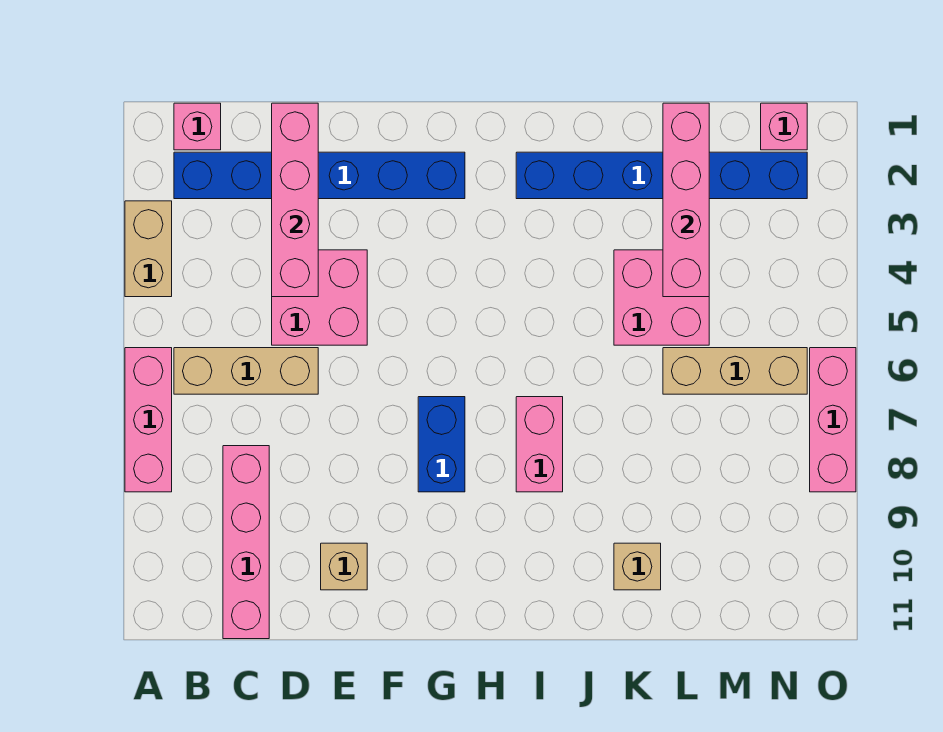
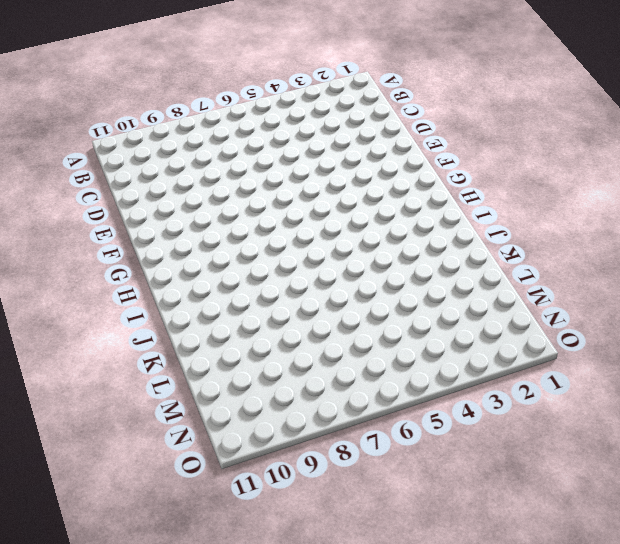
none -> tan 1x2 brick [125,201,172,297]
none -> pink 1x3 brick [125,348,172,492]
none -> pink 1x1 brick [174,103,221,150]

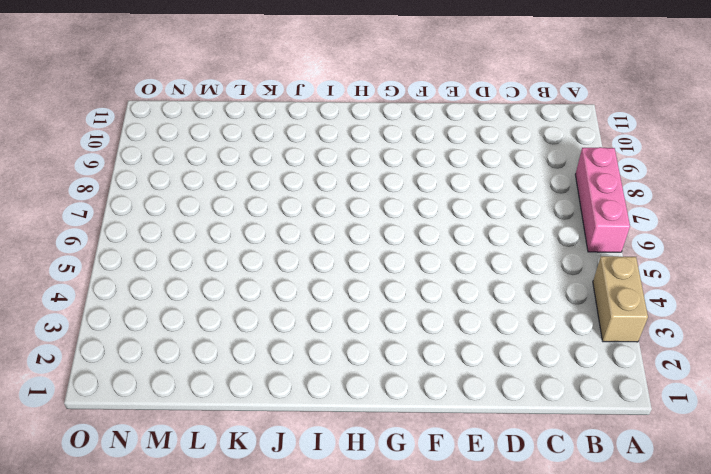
none -> pink 1x1 brick [174,103,221,150]
none -> blue 1x6 brick [174,152,465,199]
none -> tan 1x3 brick [174,348,318,394]

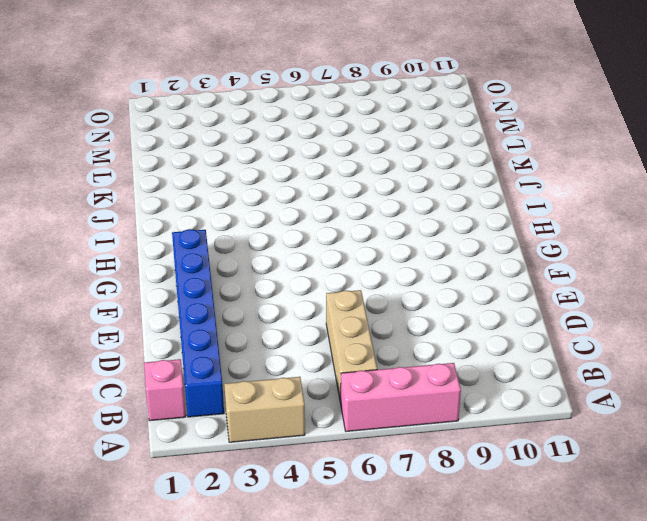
none -> pink 1x4 brick [223,446,269,639]
none -> pink 2x2 brick [272,250,367,345]
none -> tan 1x1 brick [321,543,367,590]

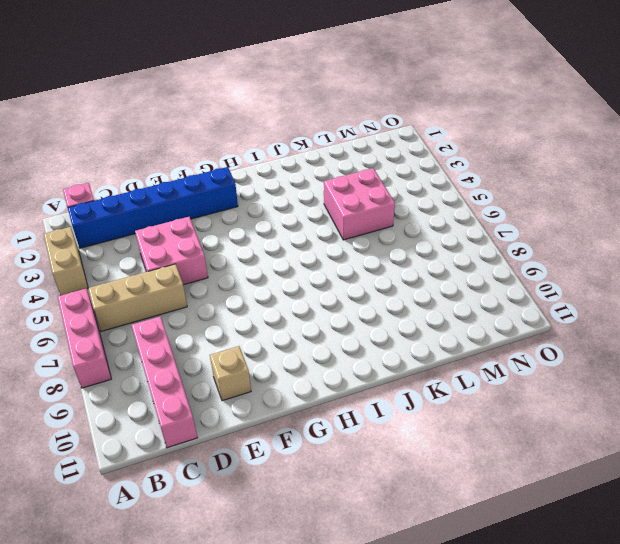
none -> blue 1x2 brick [418,397,465,492]
none -> blue 1x6 brick [516,152,807,199]
none -> pink 1x2 brick [516,397,563,492]

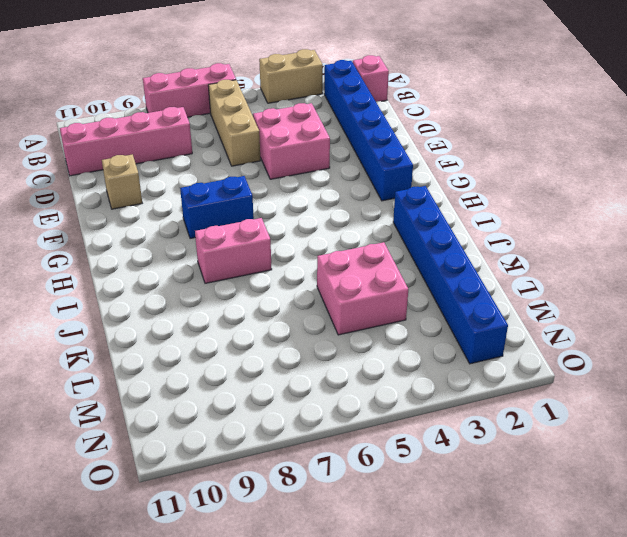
none -> tan 1x1 brick [614,543,661,590]
none -> tan 1x3 brick [663,348,807,394]
none -> pink 1x1 brick [761,103,807,150]

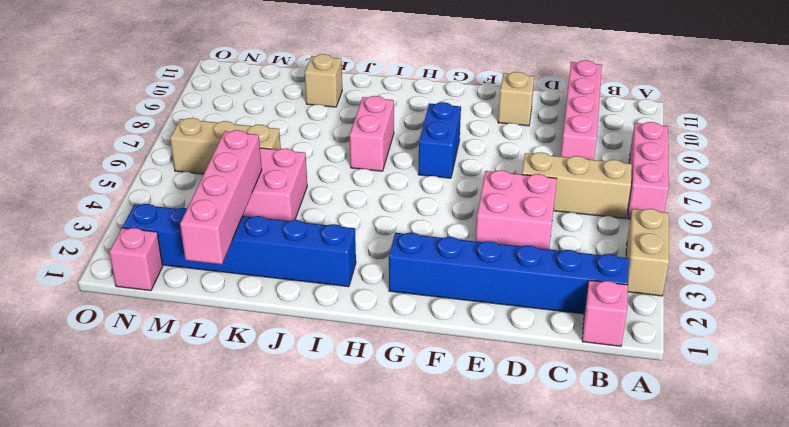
none -> pink 1x3 brick [810,348,856,492]
none -> pink 1x4 brick [272,103,318,297]

